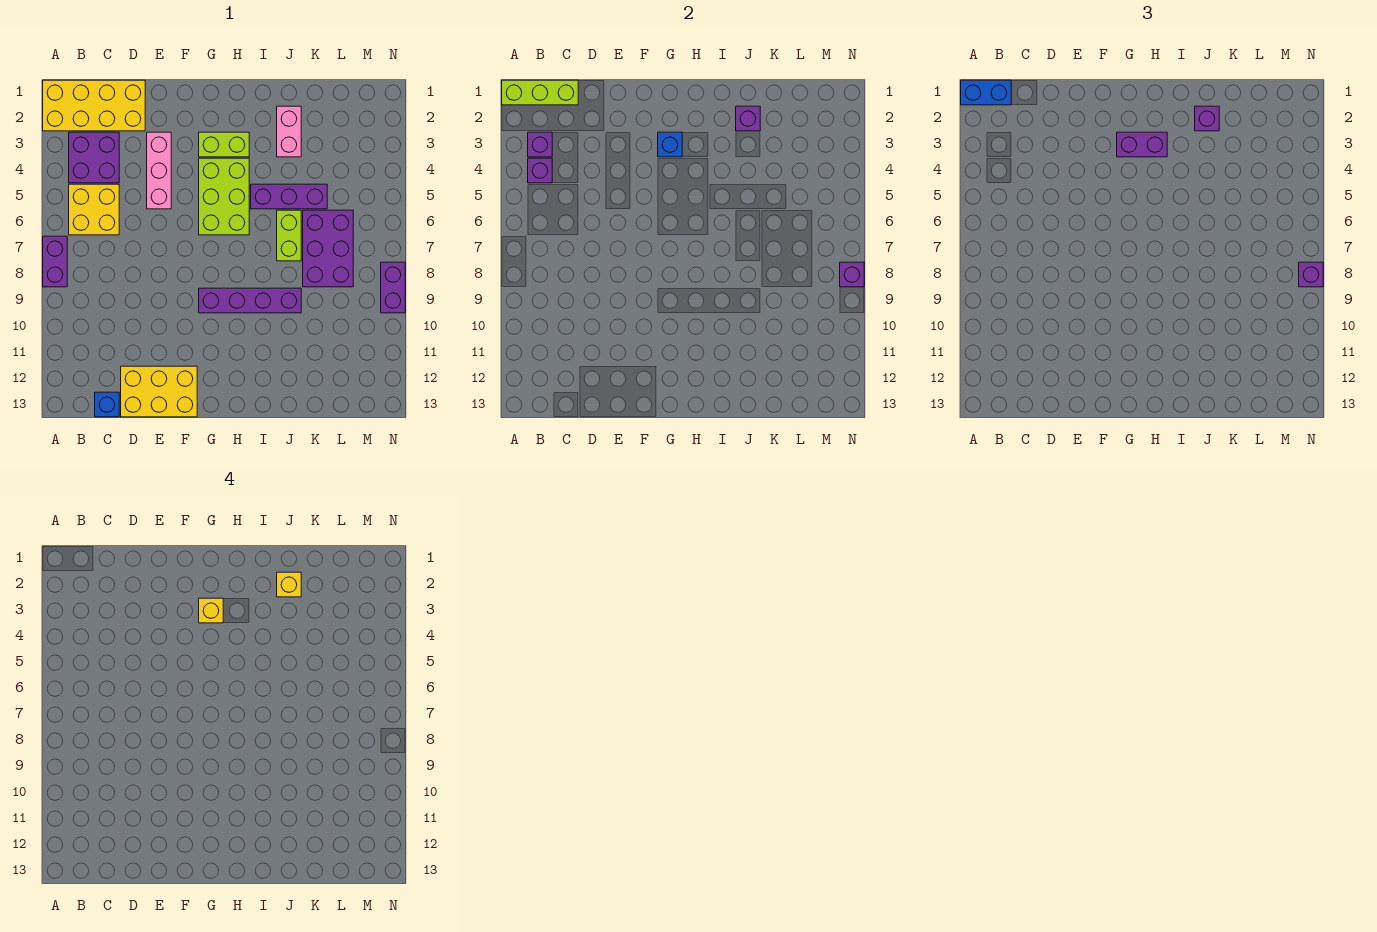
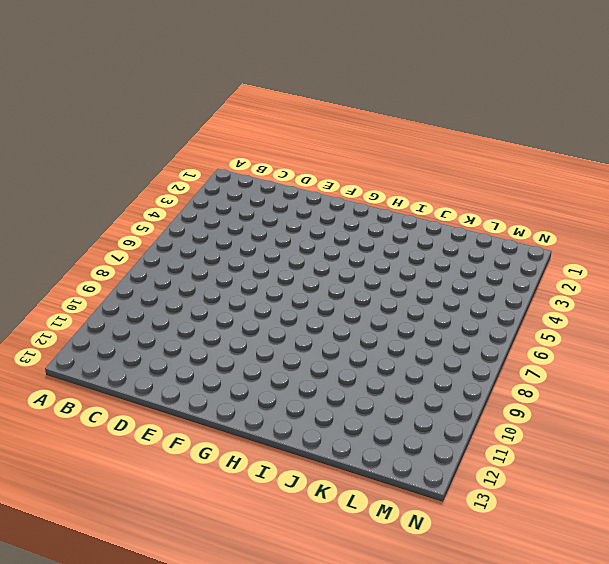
none -> yellow 2x4 brick [43,80,145,131]
none -> purple 1x2 brick [43,236,67,287]
none -> purple 2x2 brick [69,132,119,183]

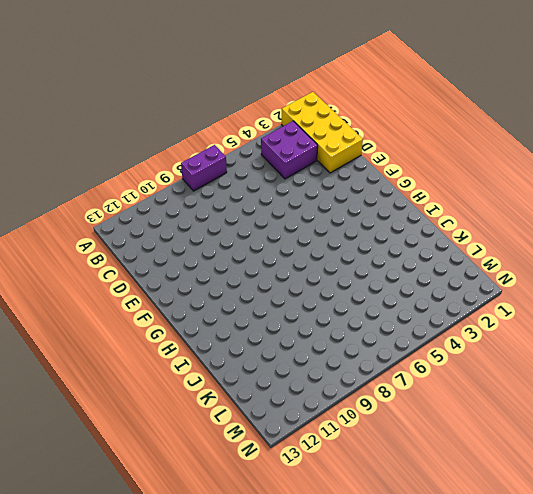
none -> yellow 2x2 brick [69,184,119,235]
none -> blue 1x1 brick [95,392,119,417]
none -> yellow 2x3 brick [121,366,197,417]

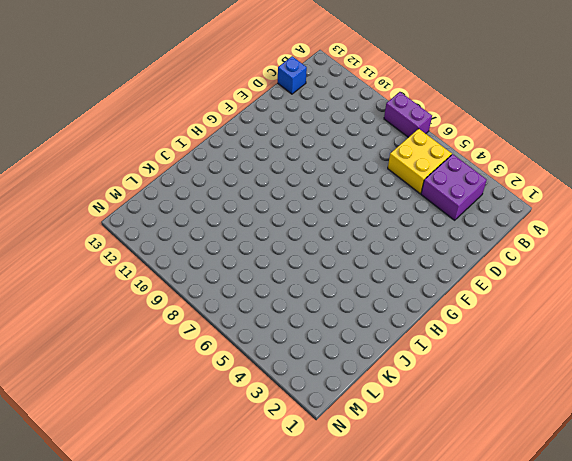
none -> yellow 2x4 brick [43,80,145,131]
none -> yellow 2x3 brick [121,366,197,417]
none -> pink 1x3 brick [147,132,171,209]

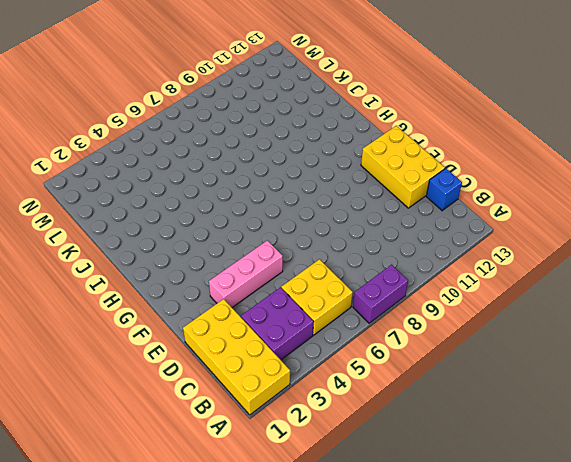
none -> lime 1x2 brick [199,132,249,157]
none -> lime 2x3 brick [199,158,249,235]
none -> purple 1x4 brick [199,288,301,313]

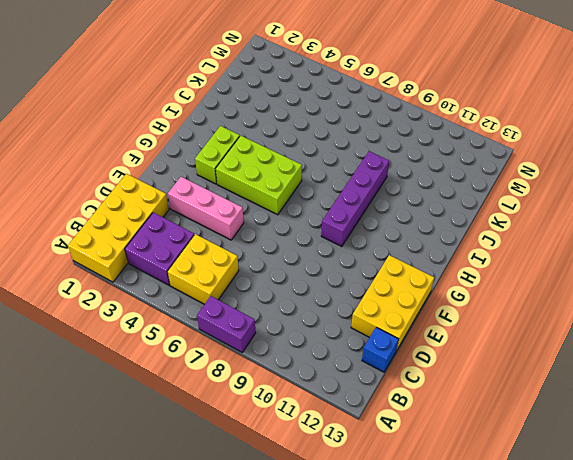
none -> purple 1x3 brick [251,184,327,209]
none -> pink 1x2 brick [277,106,301,157]
none -> lime 1x2 brick [277,210,301,261]

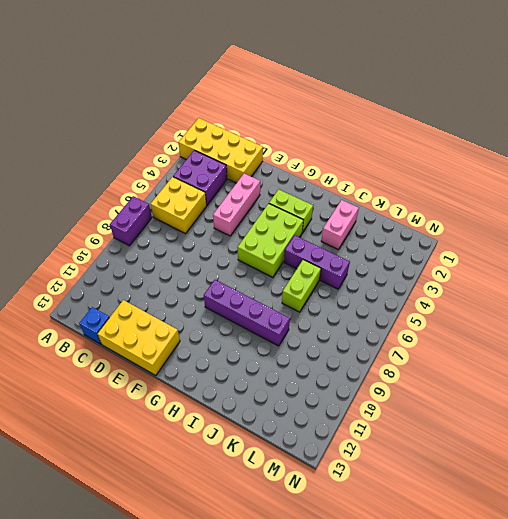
none -> purple 2x3 brick [303,210,353,287]
none -> purple 1x2 brick [381,262,405,313]
none -> lime 1x3 brick [502,80,578,105]

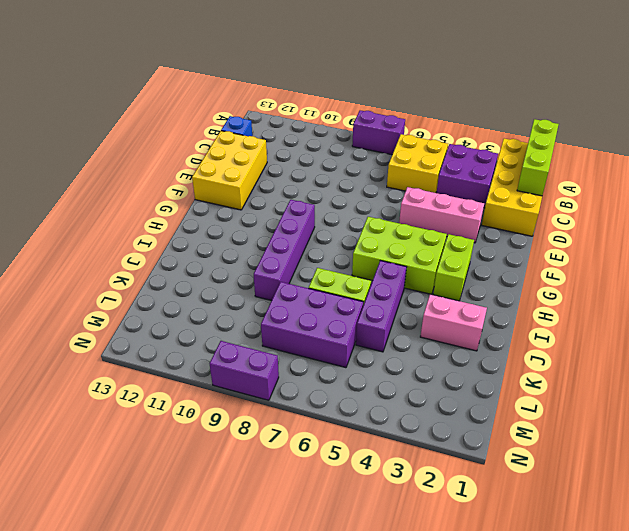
none -> purple 1x1 brick [528,132,552,157]
none -> purple 1x1 brick [528,158,552,183]
none -> blue 1x1 brick [658,132,682,157]

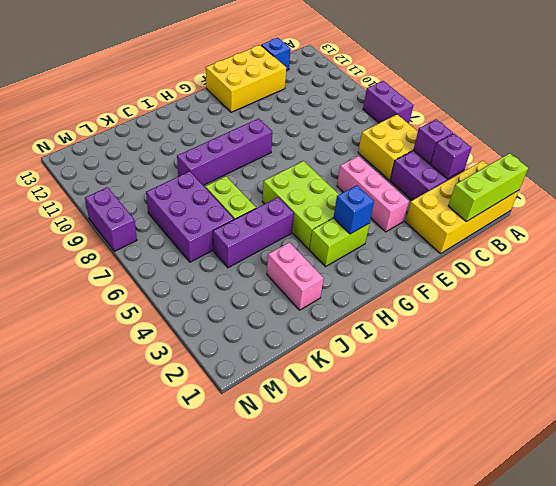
none -> purple 1x1 brick [736,106,760,131]
none -> purple 1x1 brick [840,262,864,287]
none -> blue 1x2 brick [961,80,1011,105]

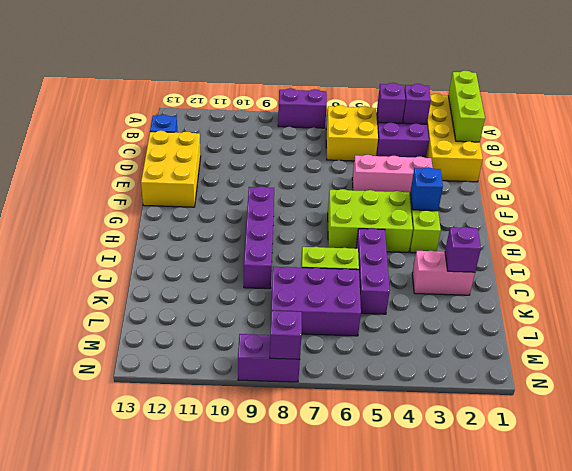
none -> blue 1x2 brick [961,80,1011,105]
none -> purple 1x2 brick [1117,132,1167,157]
none -> purple 1x1 brick [1195,106,1219,131]

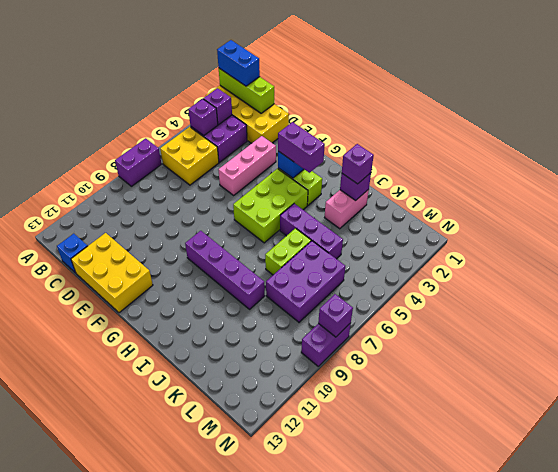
none -> purple 1x1 brick [1299,262,1323,287]
none -> yellow 1x1 brick [199,598,223,623]
none -> yellow 1x1 brick [277,572,301,597]

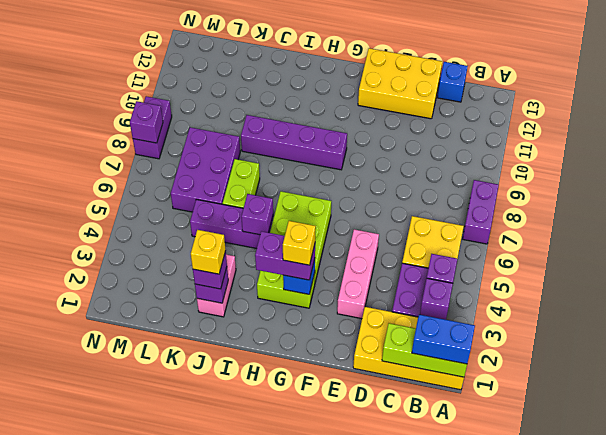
purple 1x1 brick [241,194,273,235] -> purple 1x1 brick moved to [1299,262,1323,287]

